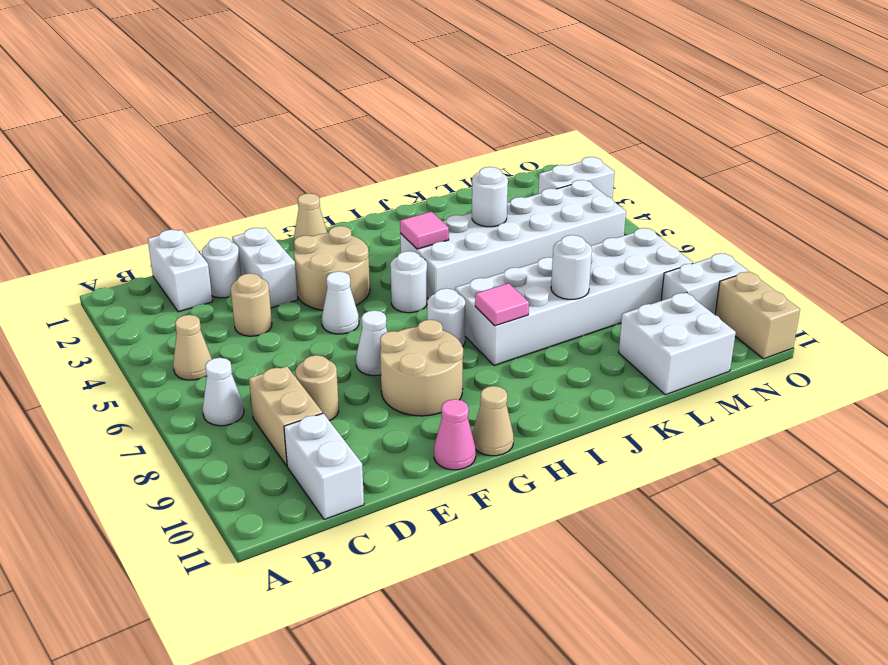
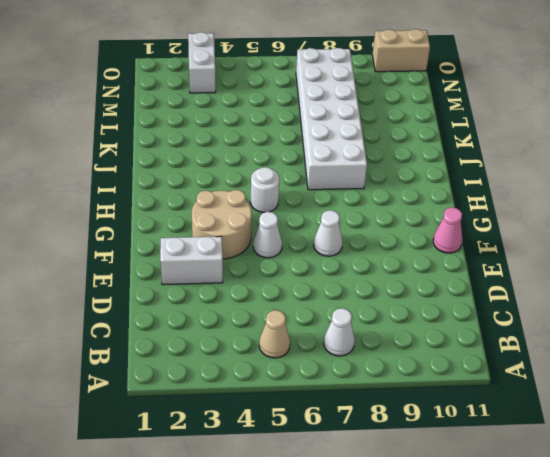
none -> white 1x2 brick [148,230,212,312]
none -> tan 1x2 brick [249,366,322,466]
none -> white 1x2 brick [284,413,364,520]

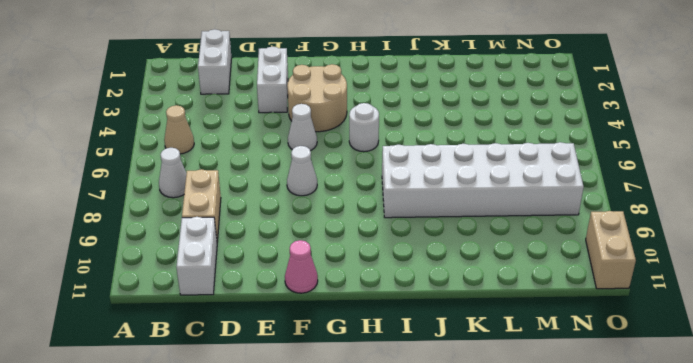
none -> white 1x1 round brick [202,237,241,298]
none -> tan 1x1 round brick [231,273,272,336]
none -> tan 1x1 round brick [296,355,339,421]

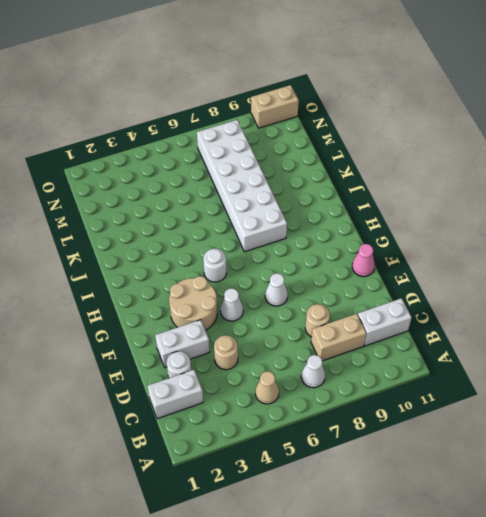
none -> tan 2x2 round brick [380,320,463,416]
none -> tan 1x1 cone [294,193,327,240]
none -> tan 1x1 cone [472,386,514,456]

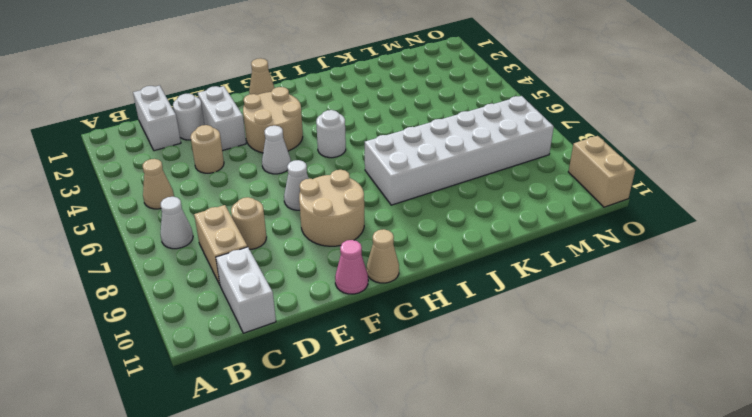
none -> white 1x1 round brick [427,288,465,346]
none -> white 2x6 brick [400,180,626,298]
none -> white 2x2 brick [619,292,736,395]

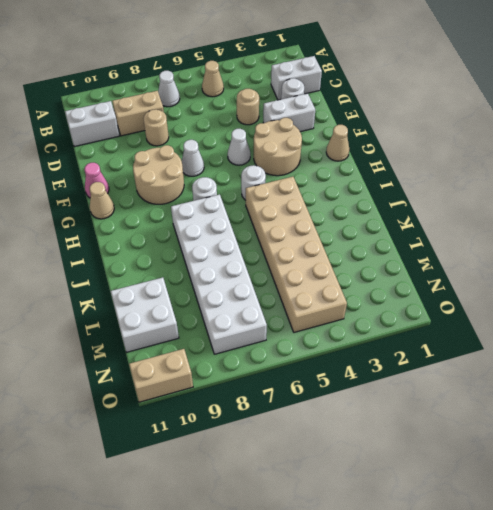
tan 2x6 brick [246,177,347,332] -> white 2x6 brick [400,180,626,298]
none -> white 1x2 brick [538,157,614,198]
none -> white 1x2 brick [661,253,748,315]
none -> pink 1x1 tile [400,212,449,249]

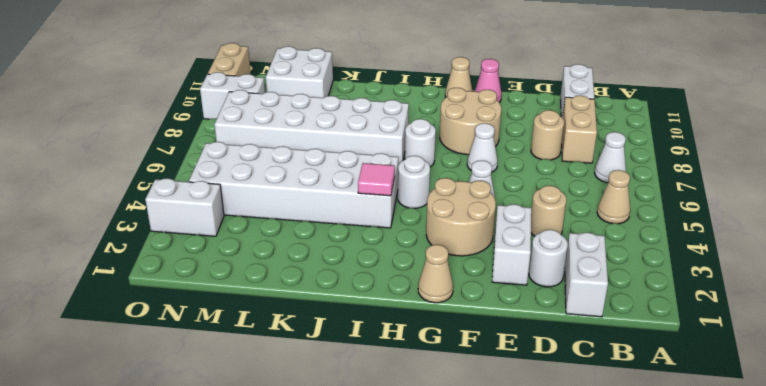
none -> pink 1x1 tile [475,283,529,326]
none -> white 1x1 round brick [472,167,508,227]
none -> white 1x1 round brick [551,235,592,299]

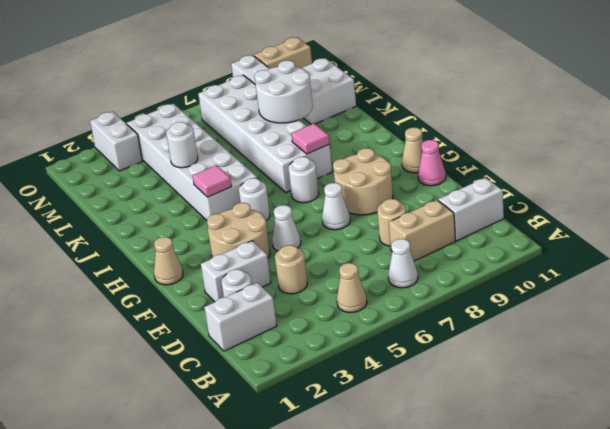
white 2x2 round brick [255,60,313,123] -> white 1x1 round brick [551,235,592,299]

